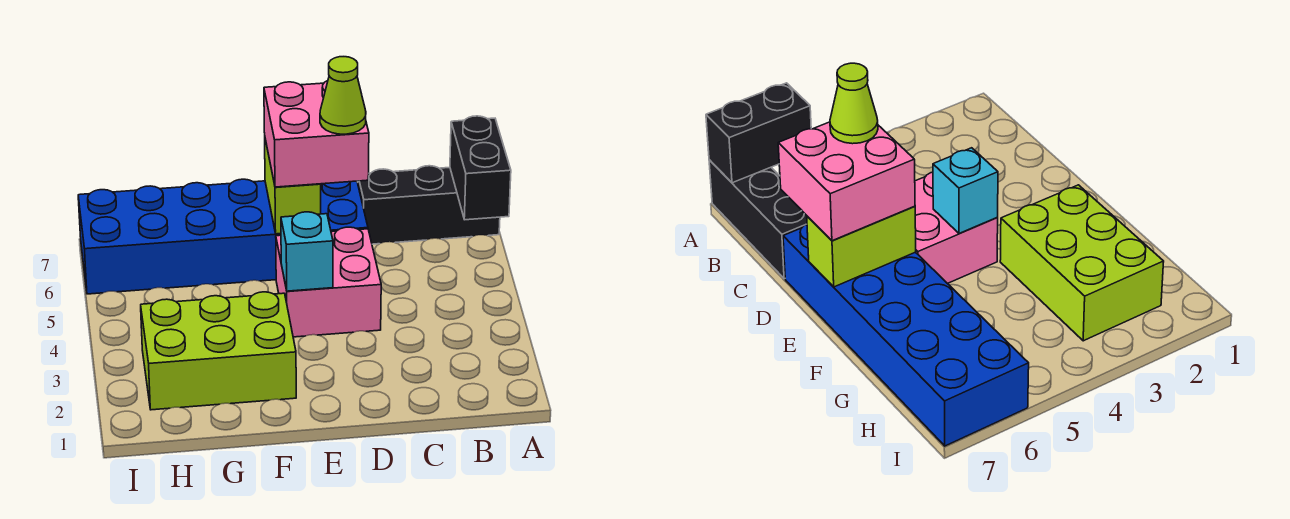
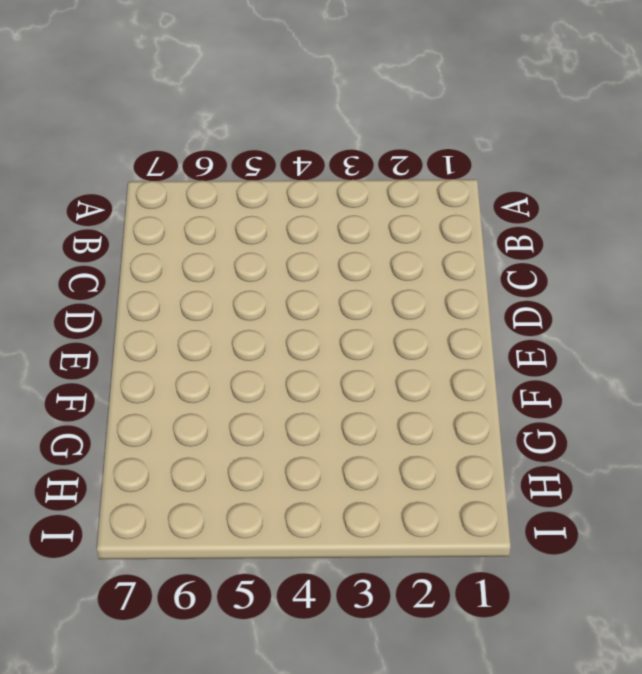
none -> black 1x3 brick [358,166,500,244]
none -> pink 2x2 brick [276,227,381,337]

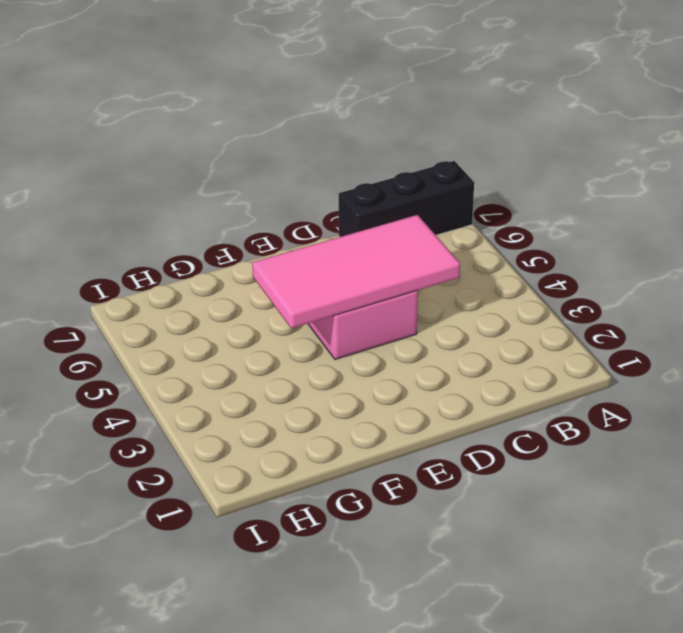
pink 2x4 tile [252,215,460,328] -> cyan 1x1 brick [281,212,333,291]
none -> blue 2x6 brick [78,179,368,294]
none -> lime 2x3 brick [141,292,296,410]

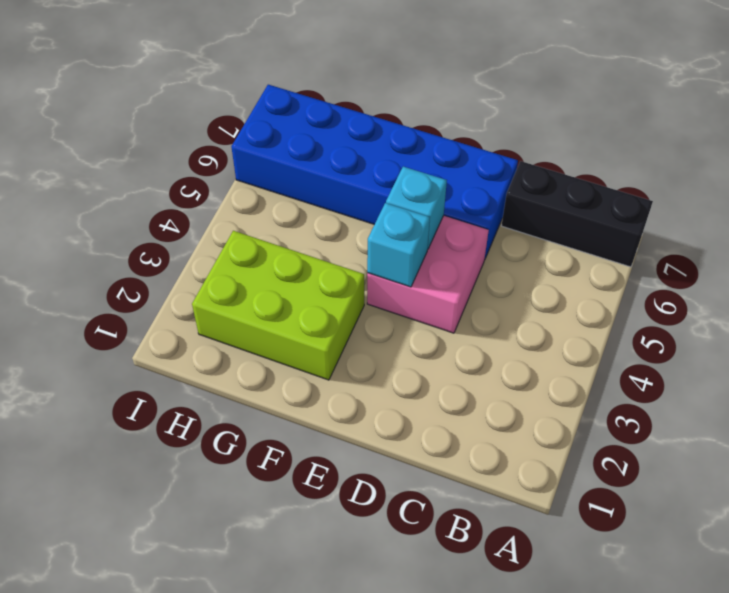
cyan 1x1 brick [386,167,447,248] -> none
none -> black 1x2 brick [450,116,511,220]
none -> lime 1x2 brick [265,139,321,234]

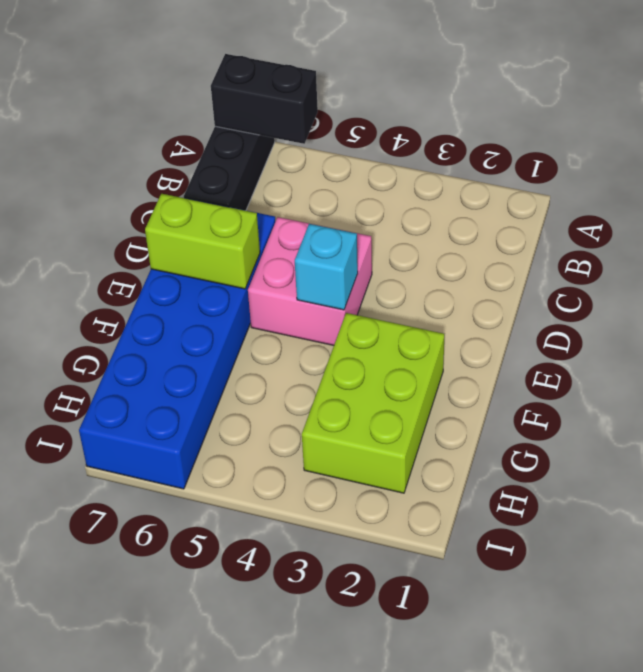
none -> pink 2x2 brick [264,81,369,187]
none -> lime 1x1 cone [320,57,366,134]

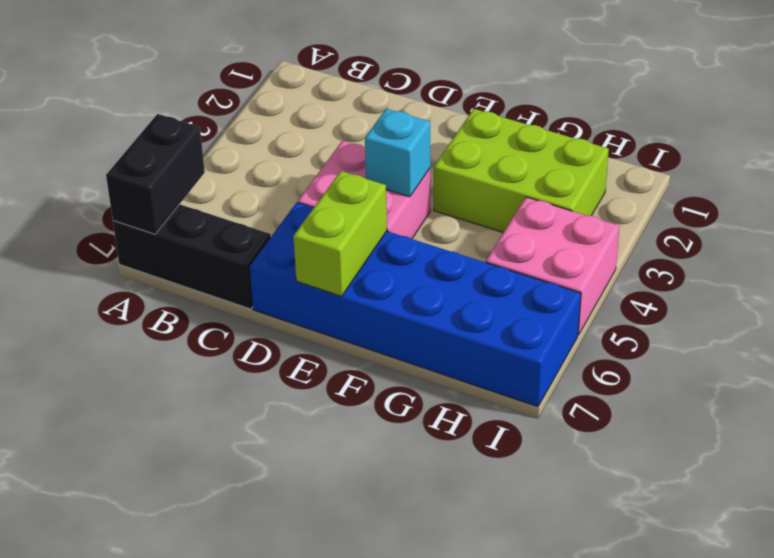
pink 2x2 brick [486,197,620,335] -> pink 2x2 brick moved to [264,81,369,187]
none -> lime 1x1 cone [320,57,366,134]

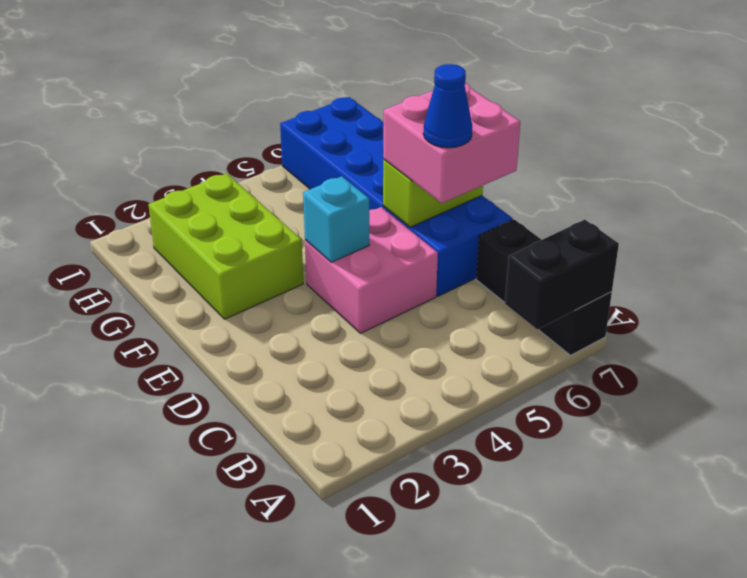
blue 1x1 cone [423,64,472,148] -> lime 1x1 cone [320,57,366,134]

